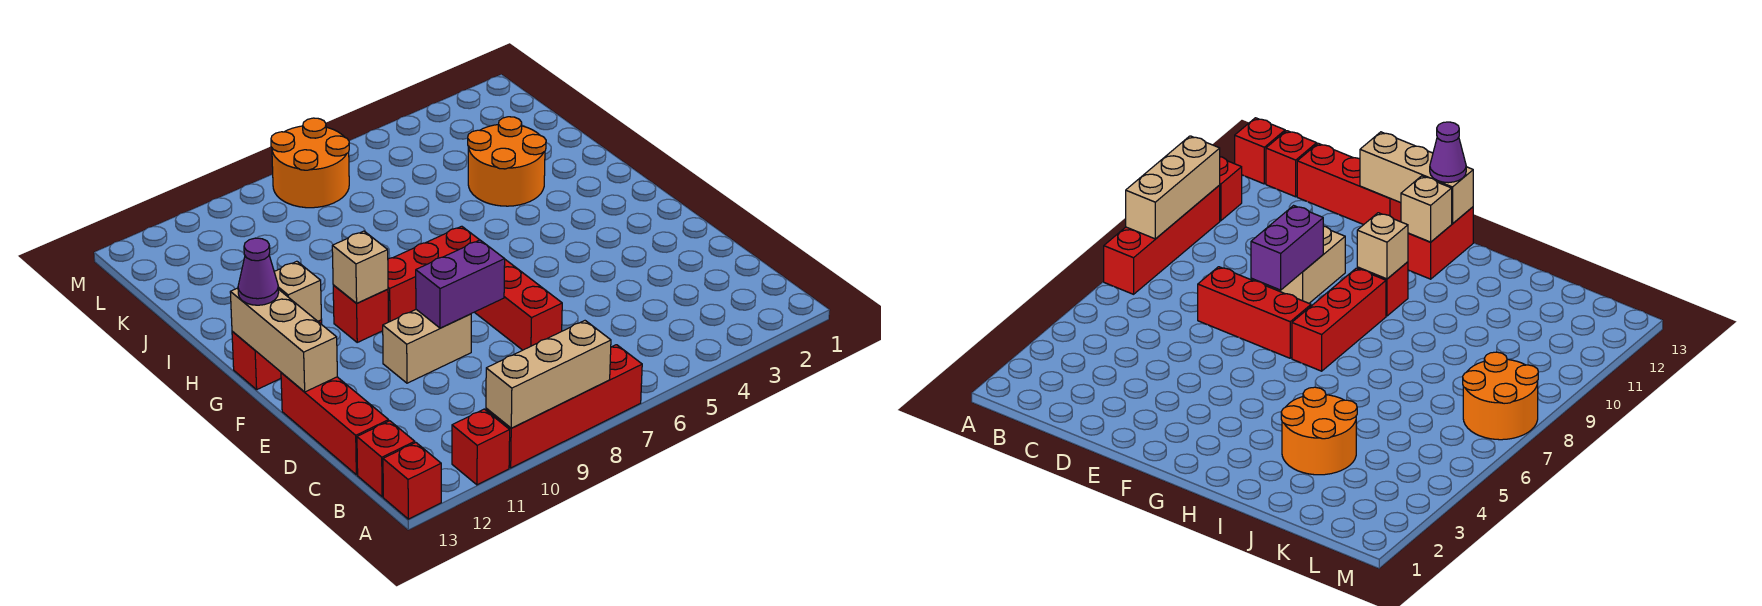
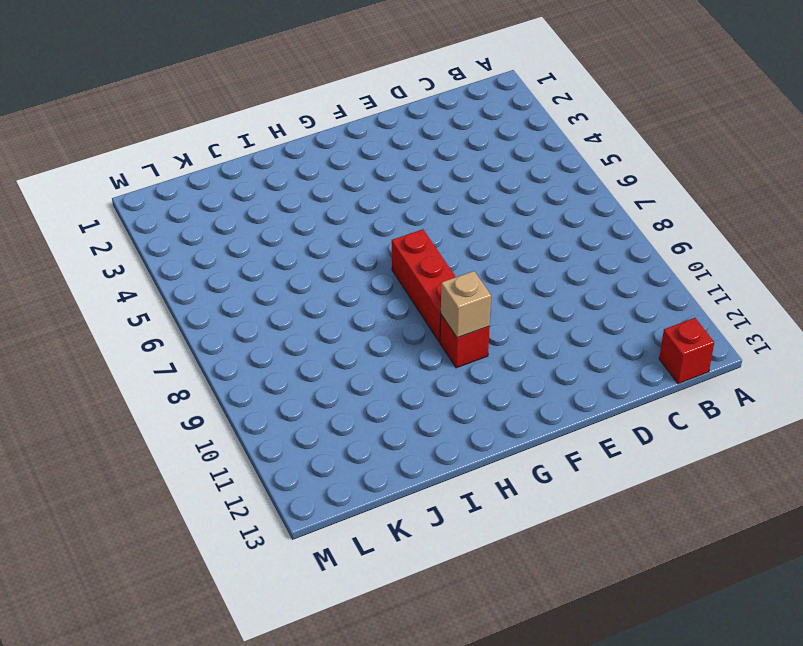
none -> red 1x4 brick [486,345,642,468]
none -> red 1x1 brick [452,409,510,485]
none -> red 1x1 brick [383,443,441,519]

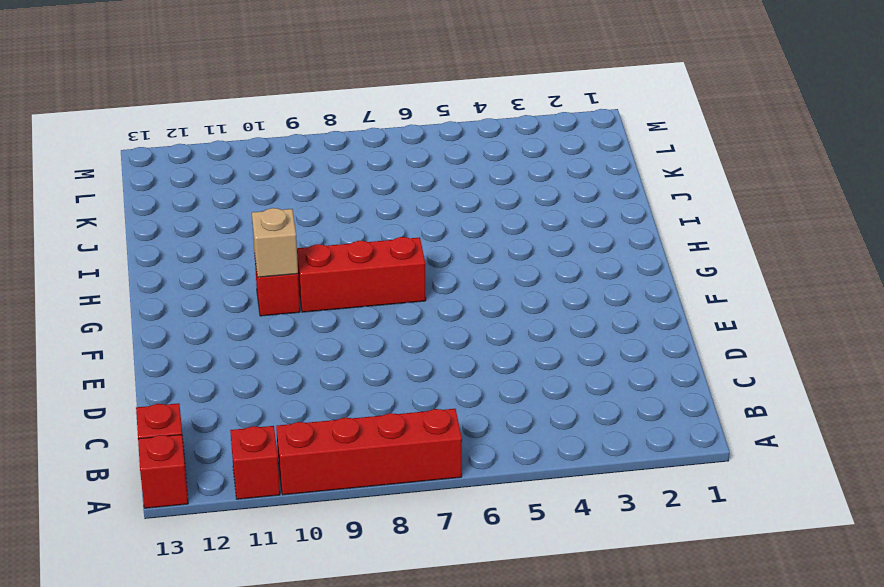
none -> red 1x3 brick [281,373,389,475]
none -> red 1x3 brick [475,260,562,350]
none -> tan 1x2 brick [383,310,471,383]

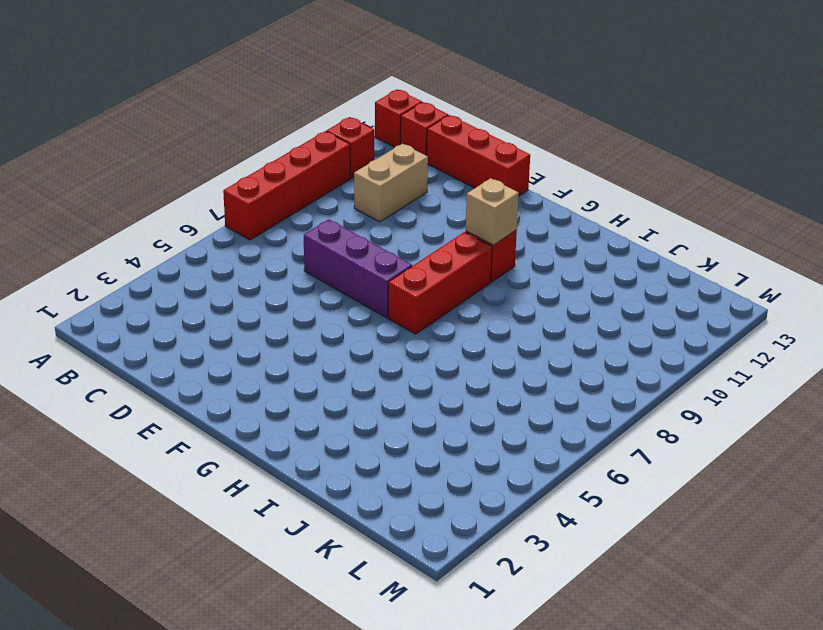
tan 1x2 brick [354,144,428,222] -> tan 1x2 brick moved to [383,310,471,383]
purple 1x3 brick [304,219,412,318] -> red 1x3 brick [475,260,562,350]
none -> red 1x2 brick [232,320,322,389]
none -> orange 2x2 round brick [468,117,546,206]
none -> orange 2x2 round brick [271,118,349,208]

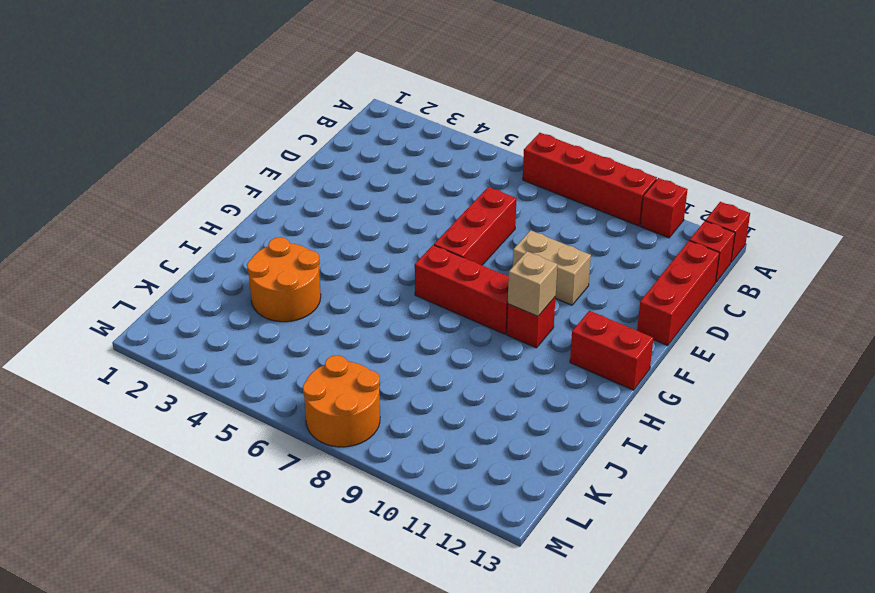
none -> tan 1x3 brick [486,321,611,428]
none -> purple 1x2 brick [416,240,505,328]
none -> tan 1x3 brick [230,288,337,392]

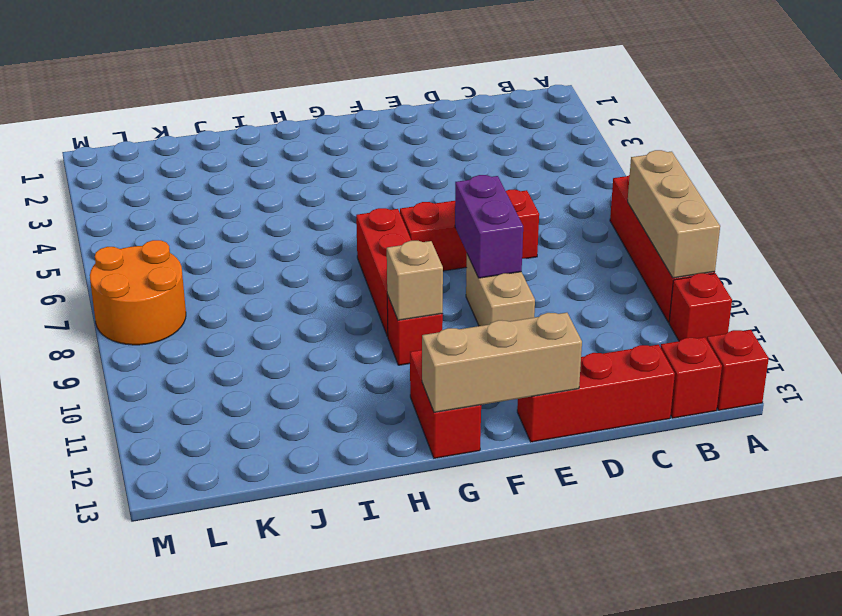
none -> orange 2x2 round brick [468,117,546,206]
none -> tan 1x1 brick [274,261,322,321]
none -> purple 1x1 cone [238,238,279,305]

